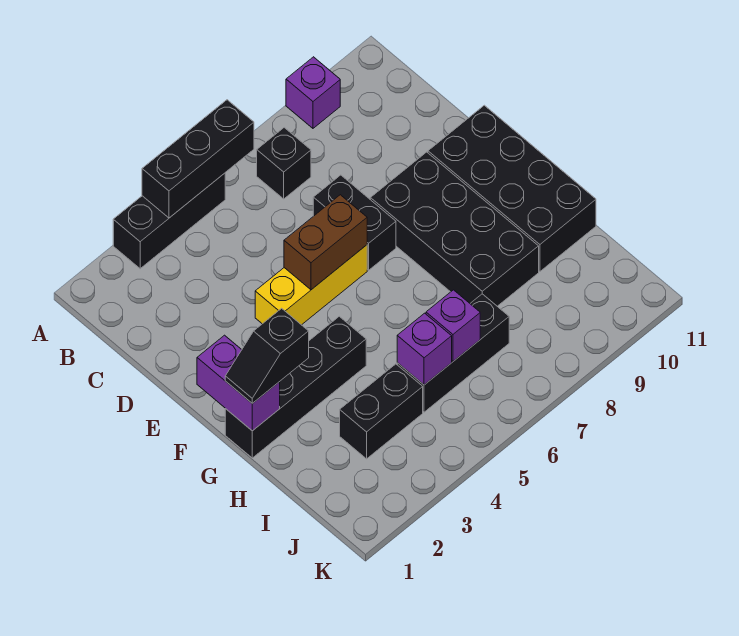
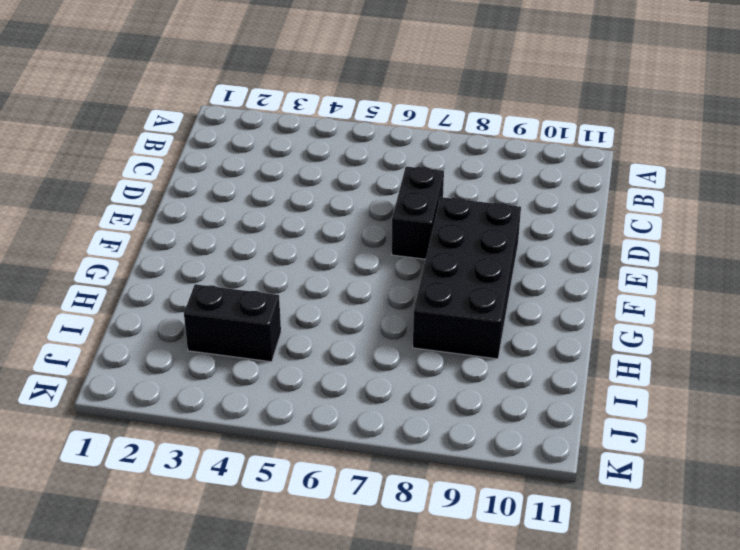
none -> black 1x3 brick [113,173,225,269]
none -> purple 1x1 brick [286,57,340,128]
none -> black 1x1 brick [257,128,311,199]

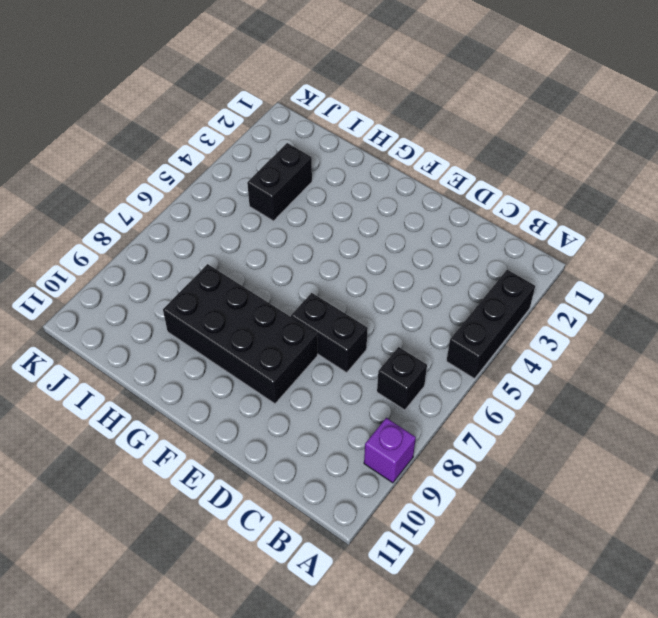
none -> yellow 1x3 brick [255,245,367,325]
none -> black 2x4 brick [428,105,596,272]
none -> black 1x4 brick [225,316,366,458]

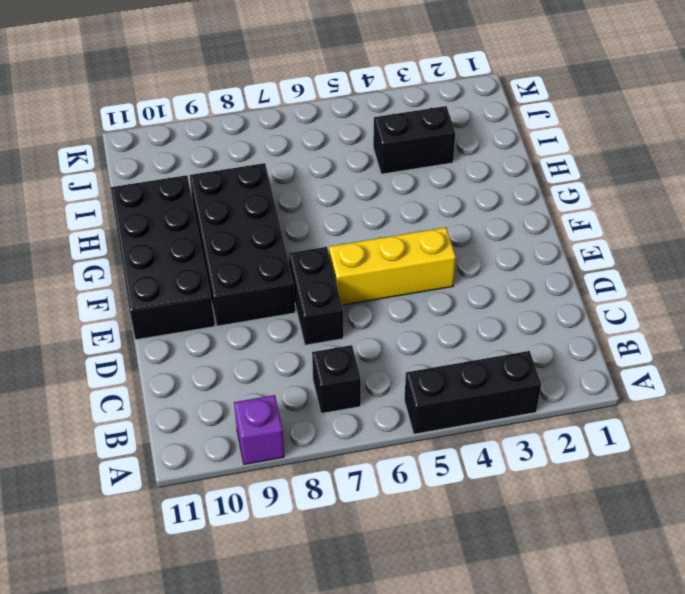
none -> black 1x4 brick [225,316,366,458]
none -> black 1x3 brick [397,294,509,412]
none -> black 1x3 brick [142,100,254,218]

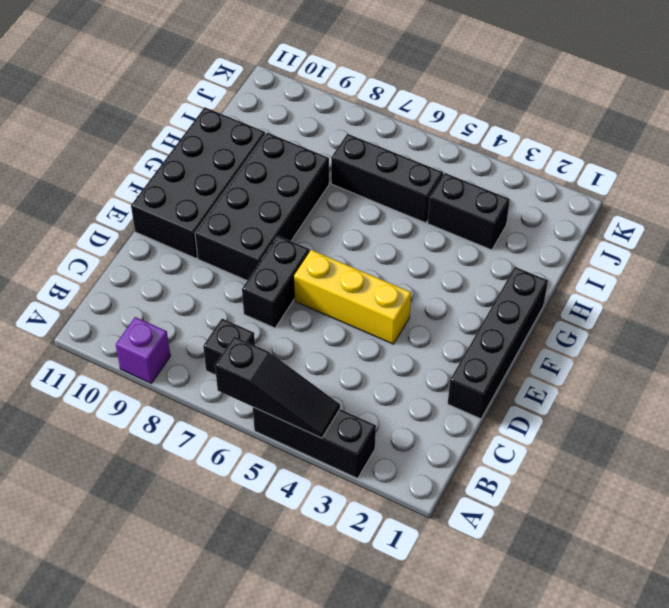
black 1x3 slope [215,336,340,438] -> black 1x3 brick [142,100,254,218]
black 1x4 brick [448,267,548,419] -> black 1x4 brick turned to [225,316,366,458]
none -> brown 1x2 brick [284,195,367,290]
none -> purple 1x2 brick [197,335,280,431]
none -> purple 1x1 brick [397,313,452,385]

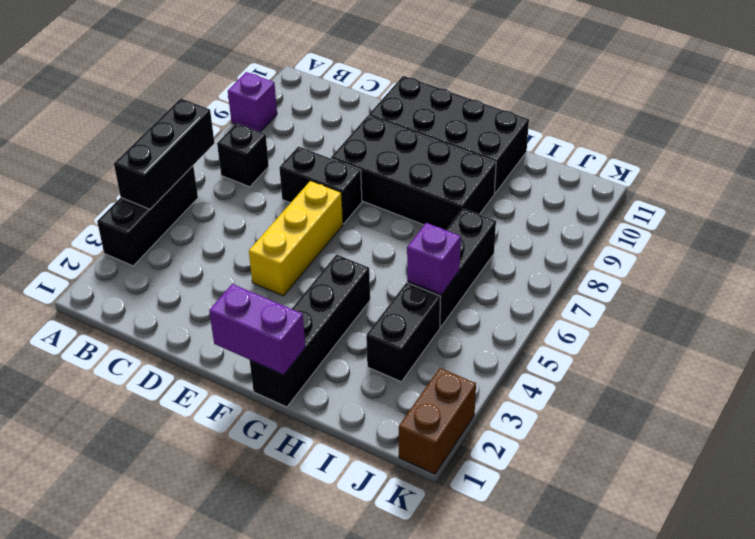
brown 1x2 brick [399,368,476,474] -> brown 1x2 brick moved to [284,195,367,290]
none -> purple 1x1 brick [426,290,480,361]
none -> black 1x2 slope [225,308,309,403]

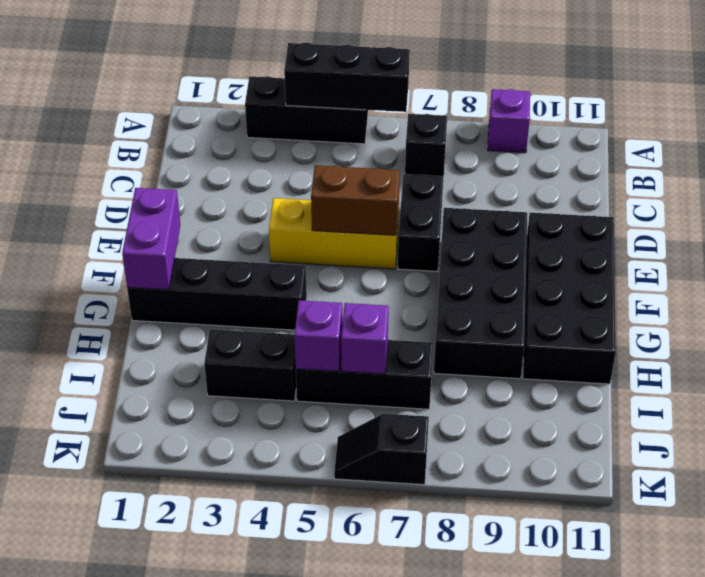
black 1x2 slope [334,414,429,485] -> black 1x2 slope moved to [225,308,309,403]

